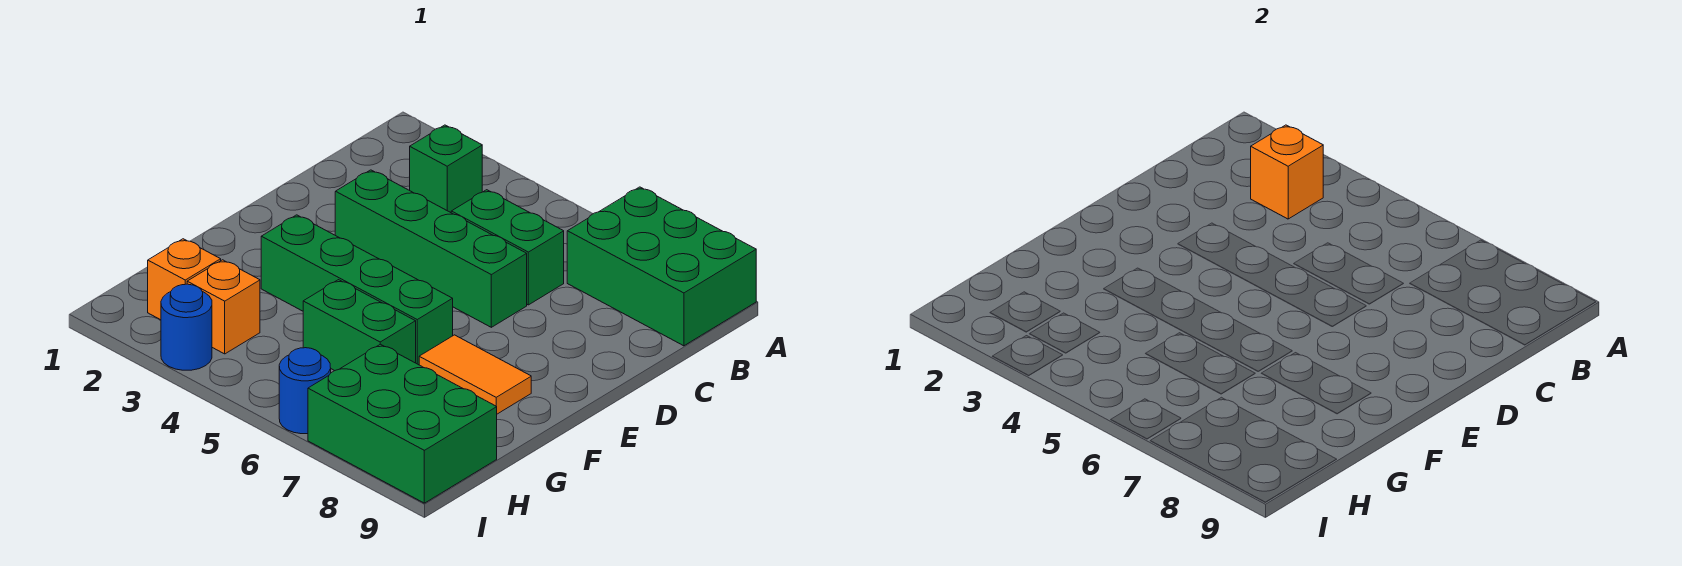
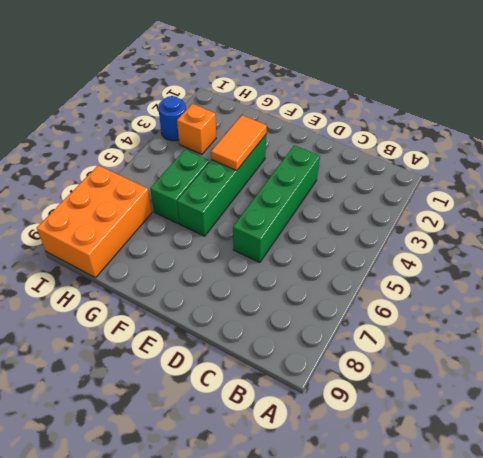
orange 1x2 tile [211,115,267,170] -> orange 1x2 tile moved to [419,335,531,414]
orange 2x3 brick [37,165,152,278] -> green 2x3 brick [308,344,497,503]
none -> green 2x3 brick [567,187,756,346]
none -> green 1x1 brick [410,125,482,213]
none -> green 1x2 brick [451,190,564,305]

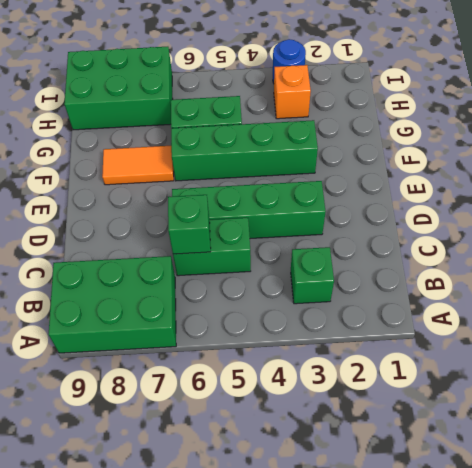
green 1x1 brick [168,195,211,254] -> none
none -> orange 1x1 brick [148,239,221,320]
none -> blue 1x1 round brick [279,348,331,434]
none -> orange 1x1 brick [1251,125,1323,219]

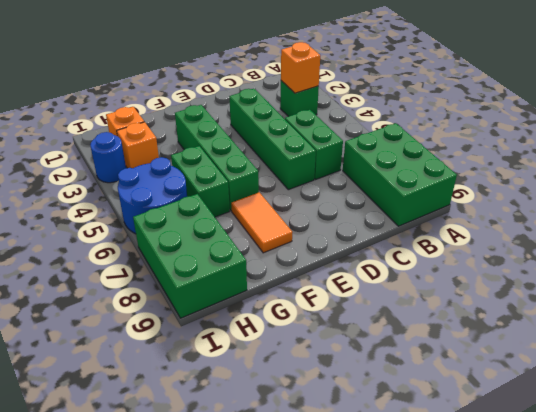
blue 2x2 round brick [118,157,187,234] -> blue 1x1 round brick [279,348,331,434]

